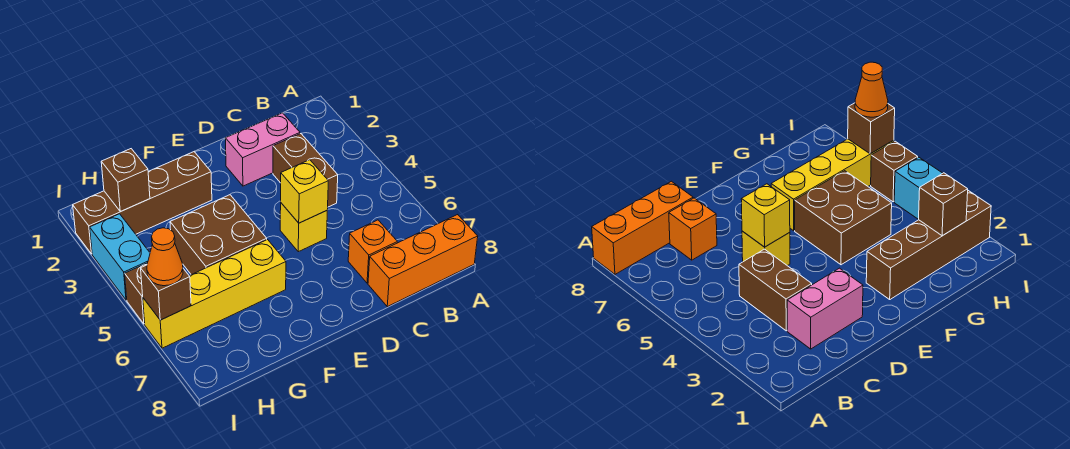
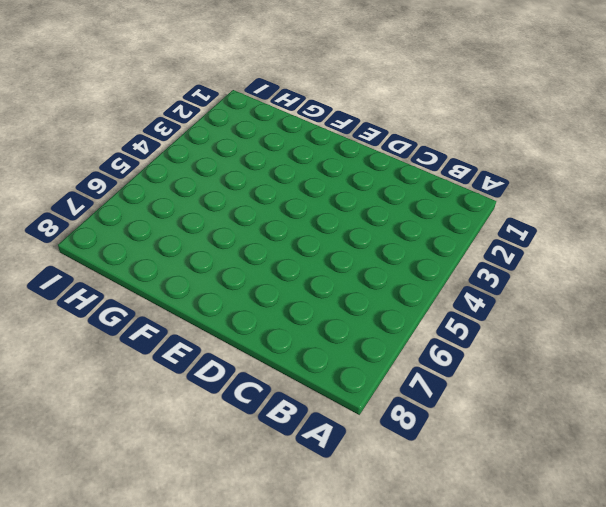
none -> orange 1x3 brick [368,215,478,307]
none -> pink 1x2 brick [225,113,300,186]
none -> brown 1x2 brick [273,134,338,207]

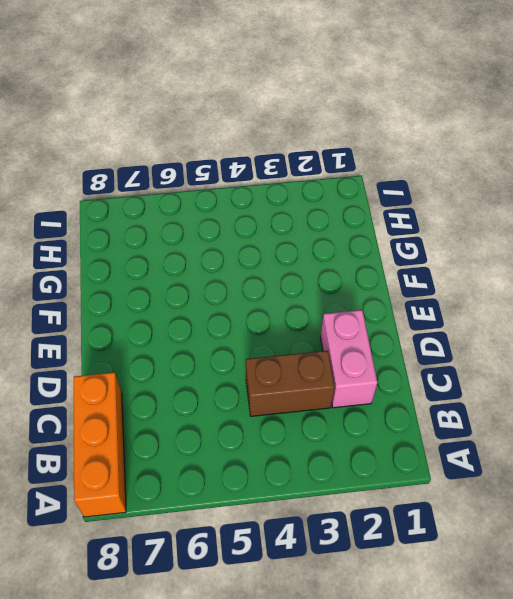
none -> orange 1x1 brick [348,220,397,283]
none -> yellow 1x1 brick [280,203,327,252]
none -> brown 1x4 brick [73,152,212,254]

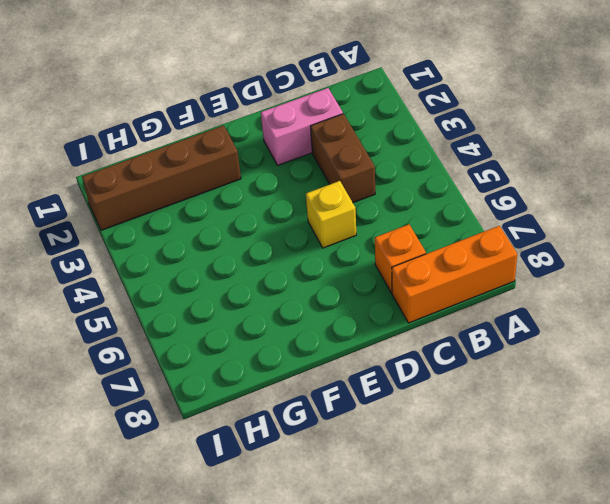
none -> brown 2x2 brick [170,195,267,275]
none -> yellow 1x4 brick [143,240,286,348]
none -> cyan 1x2 brick [90,214,150,300]

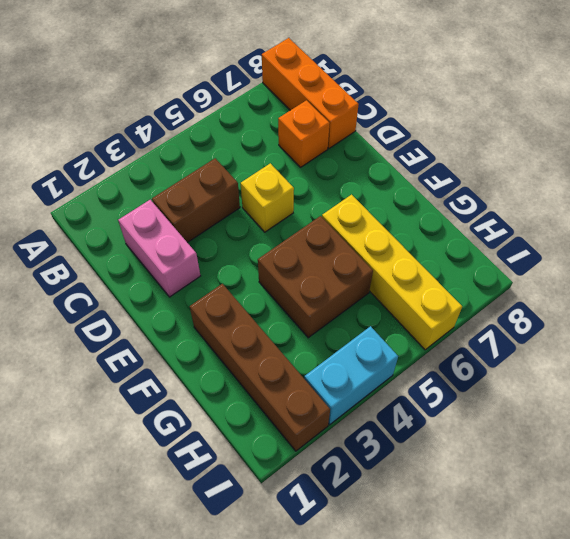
none -> brown 1x1 brick [125,263,147,324]
none -> yellow 1x1 brick [281,160,328,223]
none -> brown 1x1 brick [101,149,150,211]

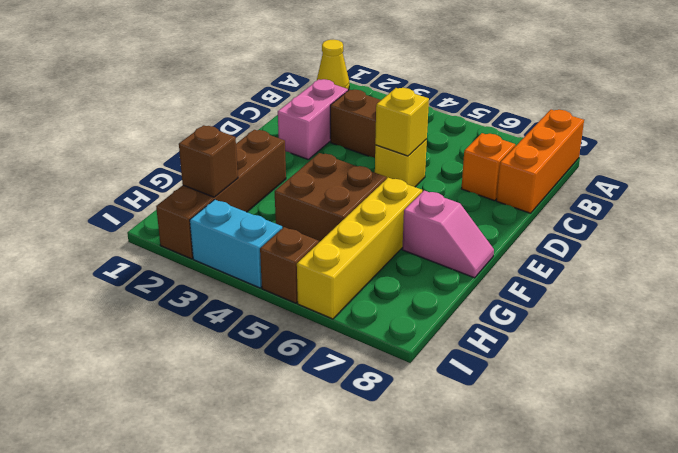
yellow 1x1 cone [317,40,349,90] -> none
pink 1x2 slope [402,191,494,278] -> none
none -> brown 1x1 brick [141,265,191,320]
none -> orange 1x1 cone [147,228,183,286]

